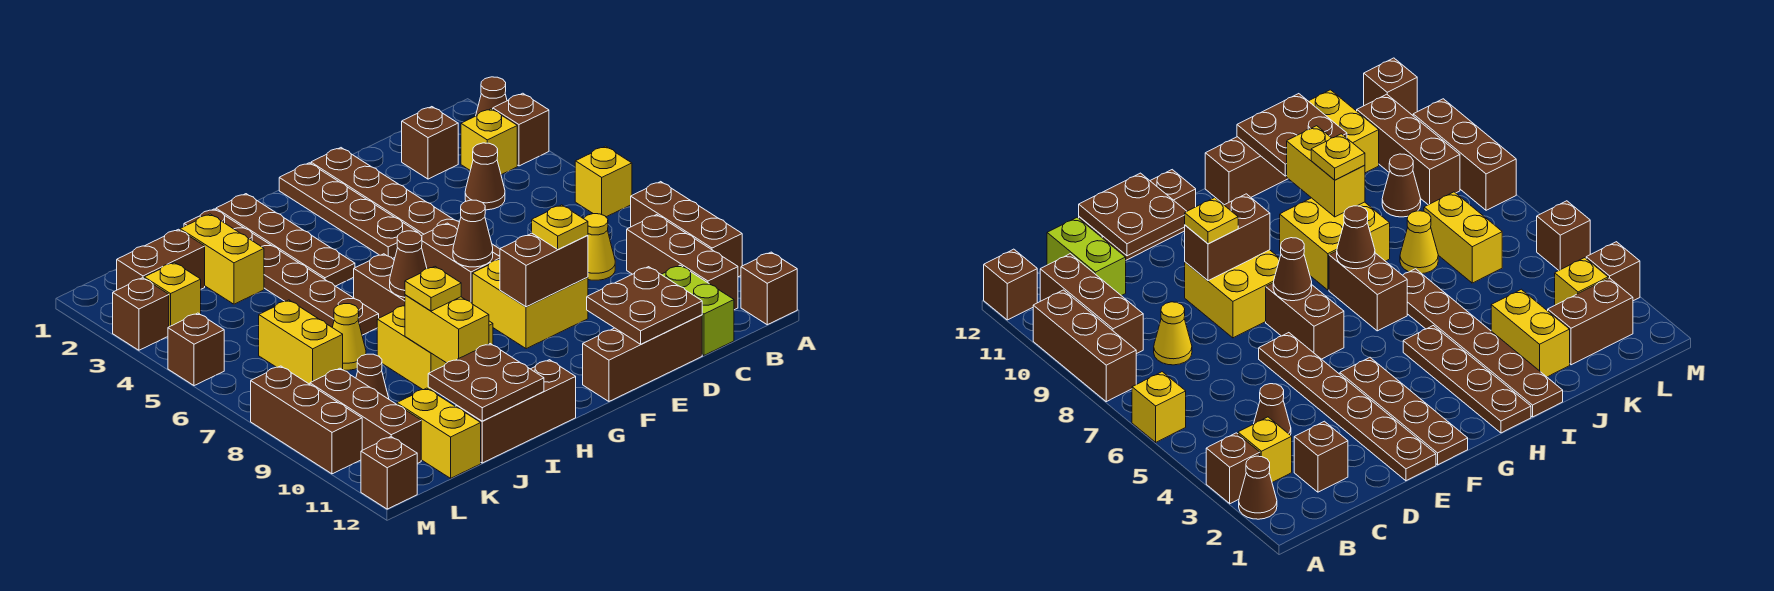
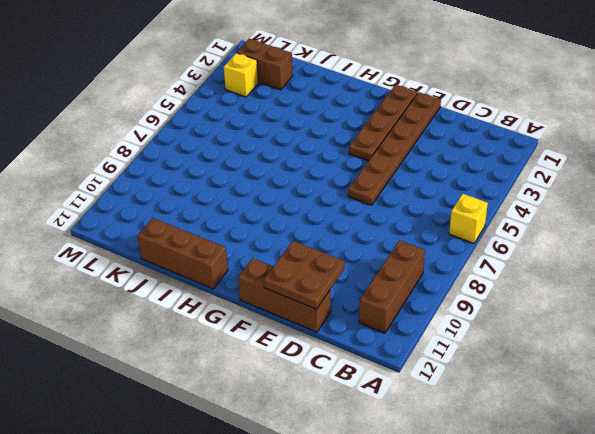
none -> brown 1x1 cone [476,77,507,116]
none -> brown 1x1 brick [493,93,549,166]
none -> brown 1x3 brick [631,182,742,277]
none -> brown 1x1 brick [741,252,797,325]

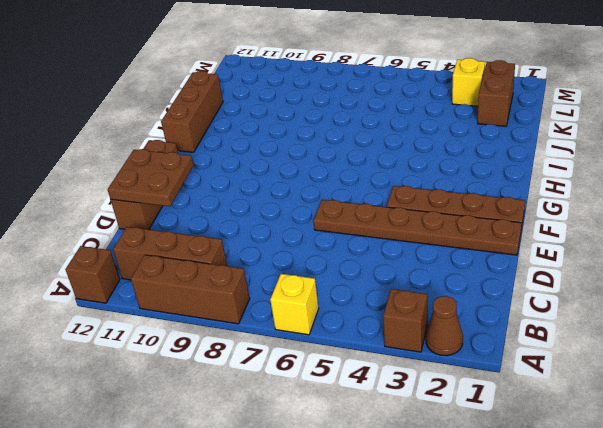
none -> yellow 1x1 brick [461,109,517,175]
none -> brown 1x1 brick [402,107,458,179]
none -> brown 1x1 cone [465,143,505,210]
none -> yellow 1x1 cone [584,214,615,280]

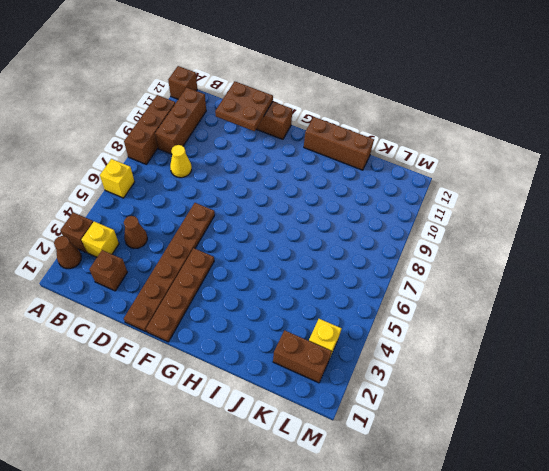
none -> lime 1x2 brick [661,265,734,355]
none -> yellow 2x2 brick [472,260,588,349]
none -> brown 1x2 brick [422,223,500,303]
none -> brown 1x4 plate [216,194,355,286]

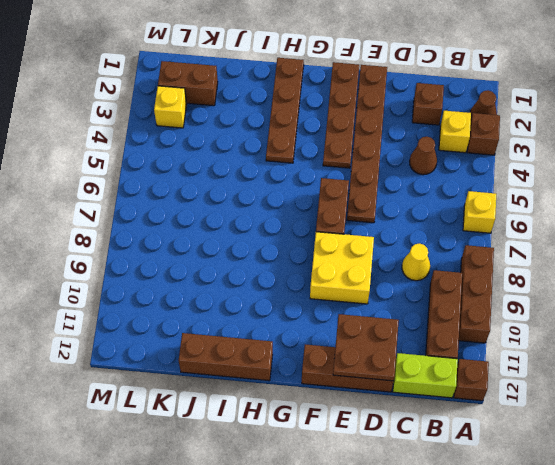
lime 1x2 brick [393,353,458,398] -> lime 1x2 brick turned to [661,265,734,355]
none -> brown 1x2 brick [354,254,405,318]
none -> yellow 2x2 brick [377,306,493,393]
none -> brown 1x6 plate [184,209,379,335]
none -> yellow 1x2 brick [180,214,264,304]

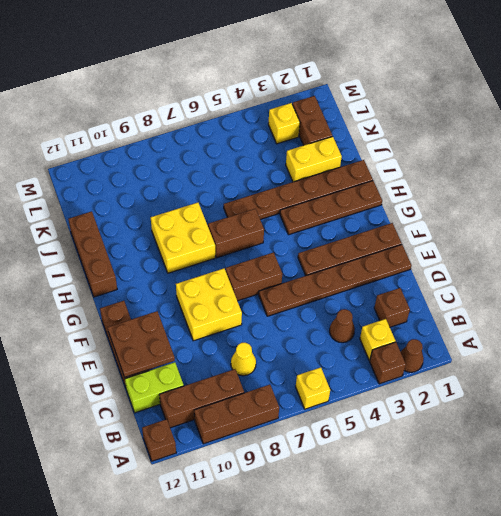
none -> yellow 1x1 cone [332,304,366,370]
none -> yellow 1x2 brick [259,300,343,384]
none -> brown 1x1 cone [356,354,389,399]
none -> yellow 1x2 brick [397,388,481,478]

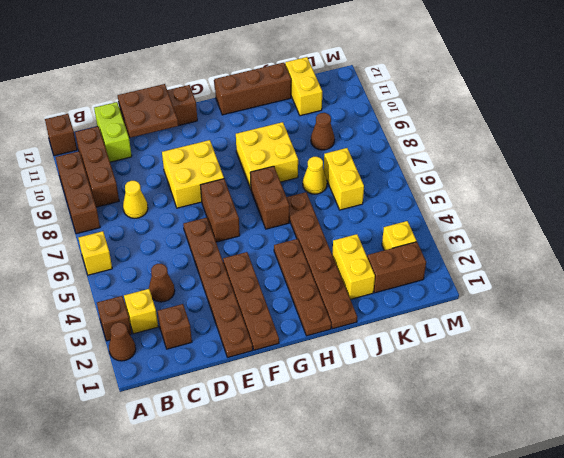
none -> brown 1x3 brick [310,368,421,464]
none -> brown 1x1 brick [113,278,169,350]
none -> brown 1x1 brick [168,313,224,386]
none -> brown 1x3 brick [251,366,362,474]

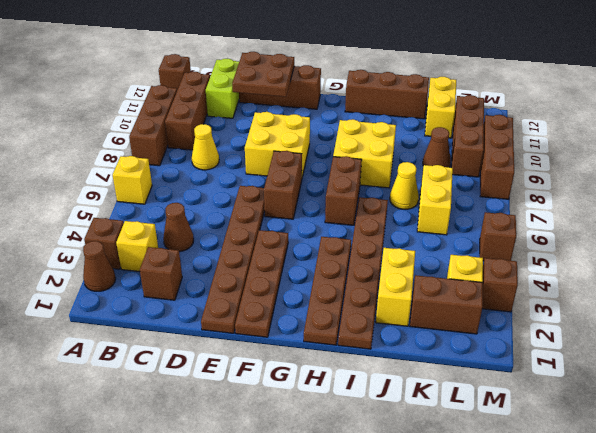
none -> brown 1x1 brick [361,437,417,509]
none -> brown 1x2 brick [500,233,588,307]
none -> brown 1x1 cone [453,200,493,267]
none -> brown 1x1 cone [390,231,427,297]

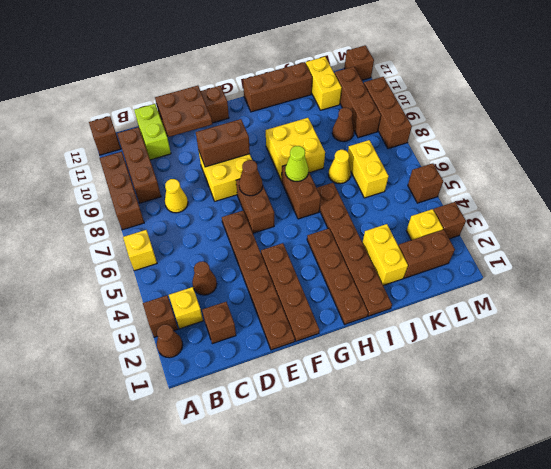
lime 1x1 cone [285,146,308,182] -> brown 1x1 cone [390,231,427,297]
none -> yellow 1x2 brick [405,295,489,363]
none -> brown 2x2 plate [428,344,544,421]
none -> yellow 1x1 plate [532,205,588,250]
none -> yellow 1x1 plate [405,267,461,311]

